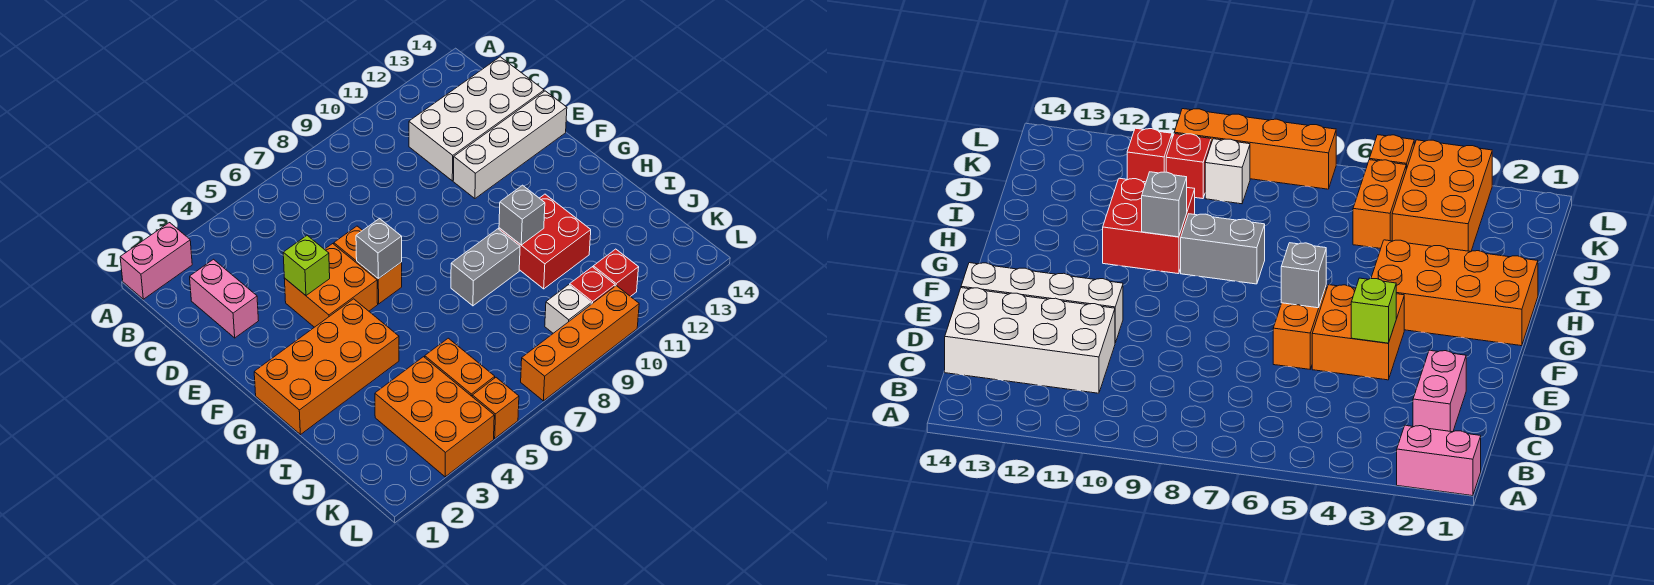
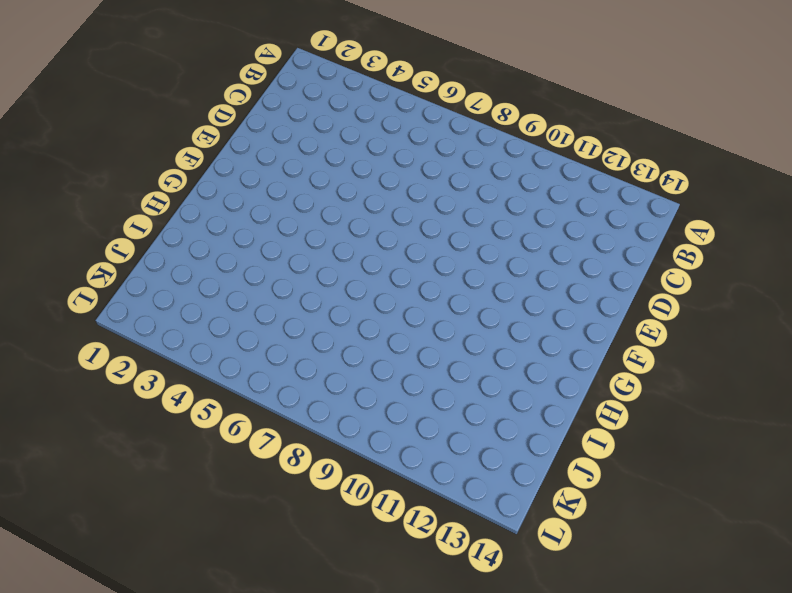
none -> pink 1x2 brick [120,223,192,299]
none -> pink 1x2 brick [190,259,259,338]
none -> white 2x4 brick [409,57,544,181]

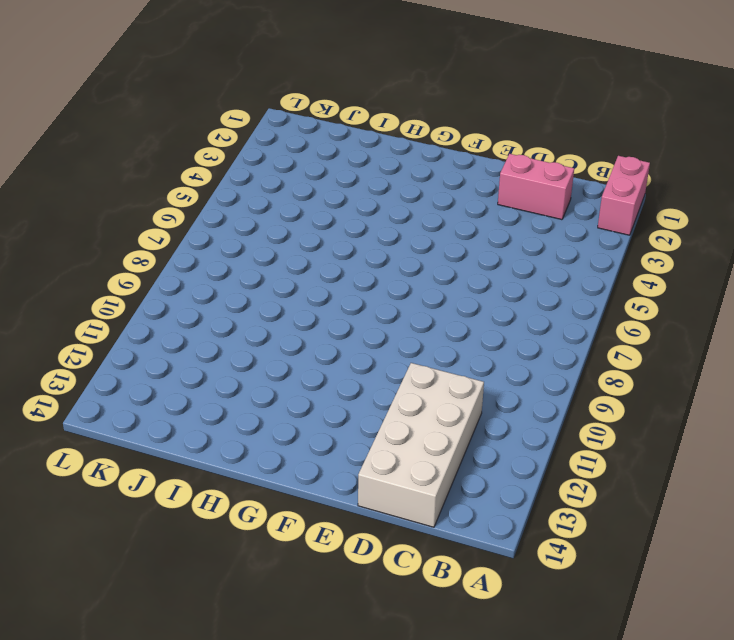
none -> orange 2x2 brick [284,244,378,327]
none -> orange 1x2 brick [334,226,402,304]
none -> white 1x4 brick [453,91,567,198]

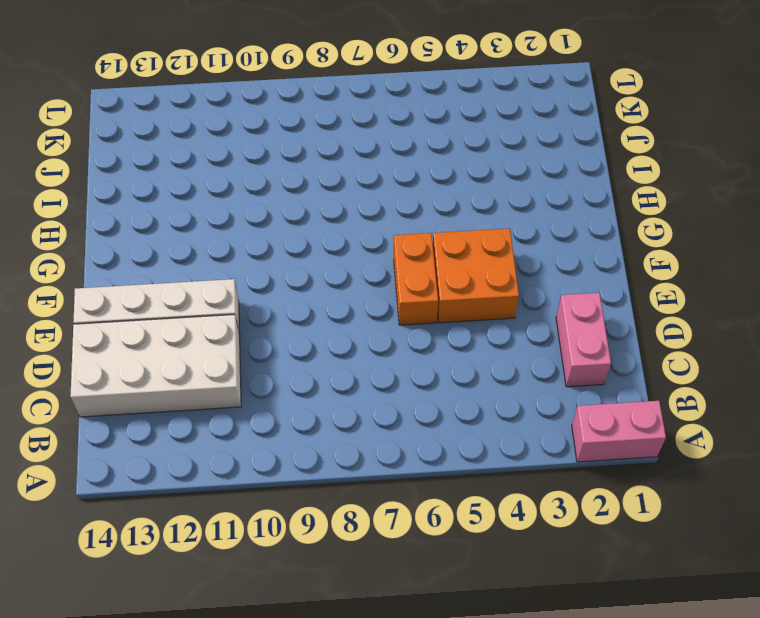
none -> orange 2x4 brick [254,299,399,435]
none -> grey 1x2 brick [451,229,520,306]
none -> red 2x2 brick [499,194,591,289]

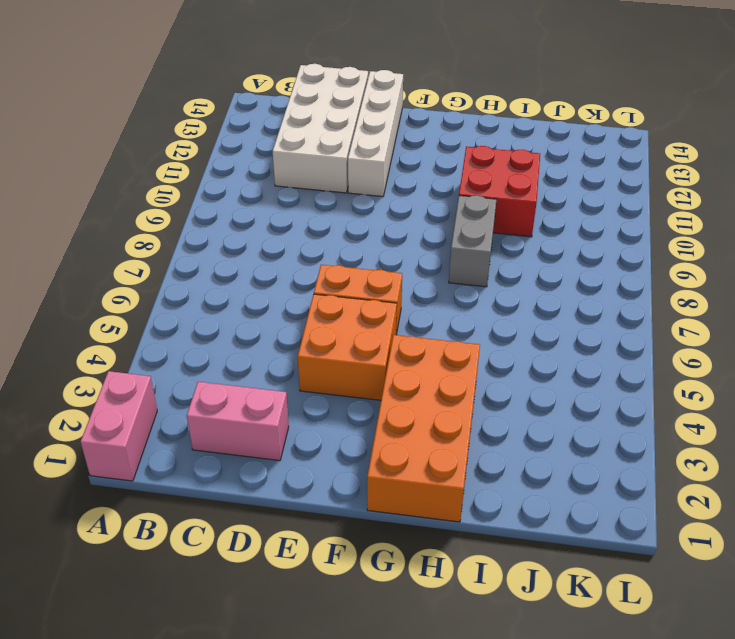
none -> orange 2x3 brick [375,357,494,477]
none -> orange 1x2 brick [425,338,495,396]
none -> white 1x1 brick [545,285,591,333]

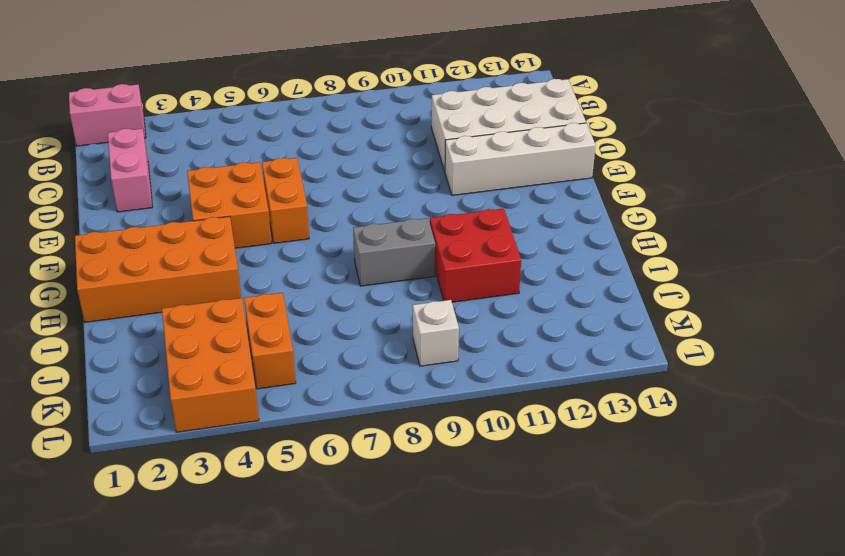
none -> red 1x1 brick [570,267,615,304]
none -> red 1x1 brick [593,249,639,297]
none -> orange 1x1 brick [472,378,519,438]

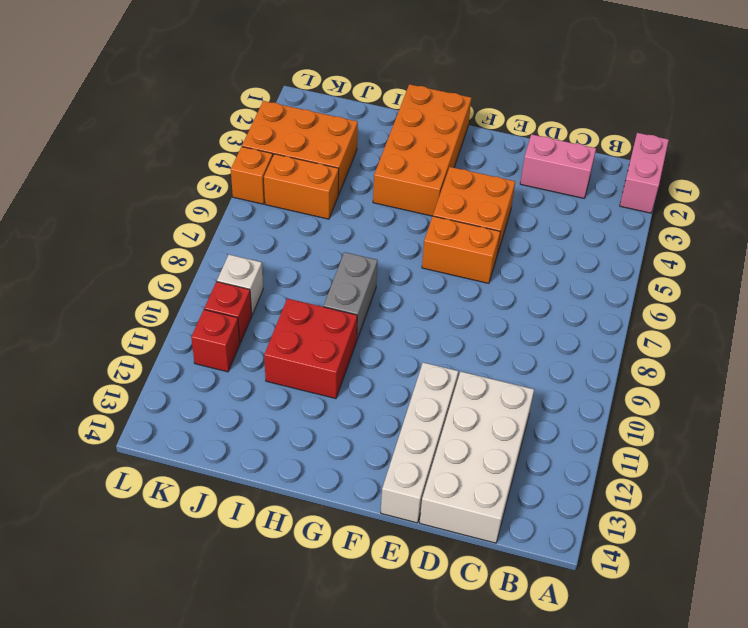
none -> orange 1x4 brick [521,286,639,401]
none -> lime 1x1 brick [283,236,330,295]
none -> grey 1x1 brick [356,218,402,279]

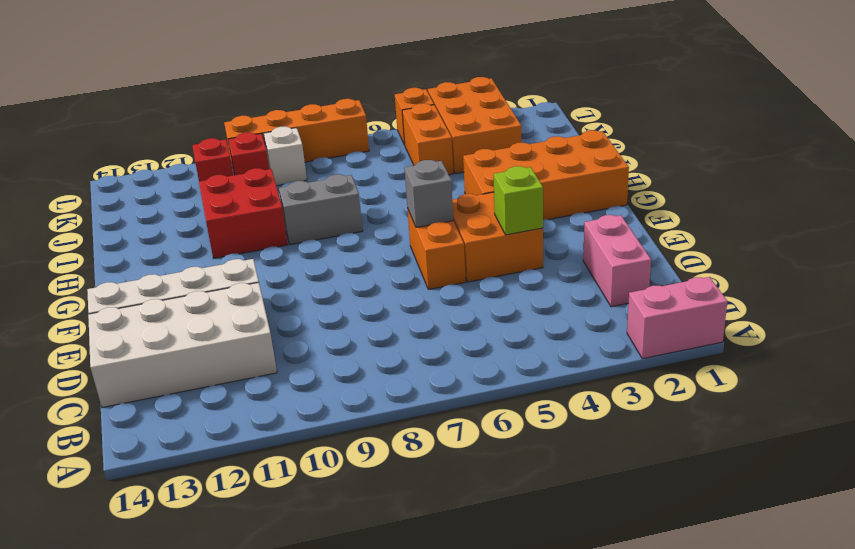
none -> grey 1x1 brick [499,185,545,245]

